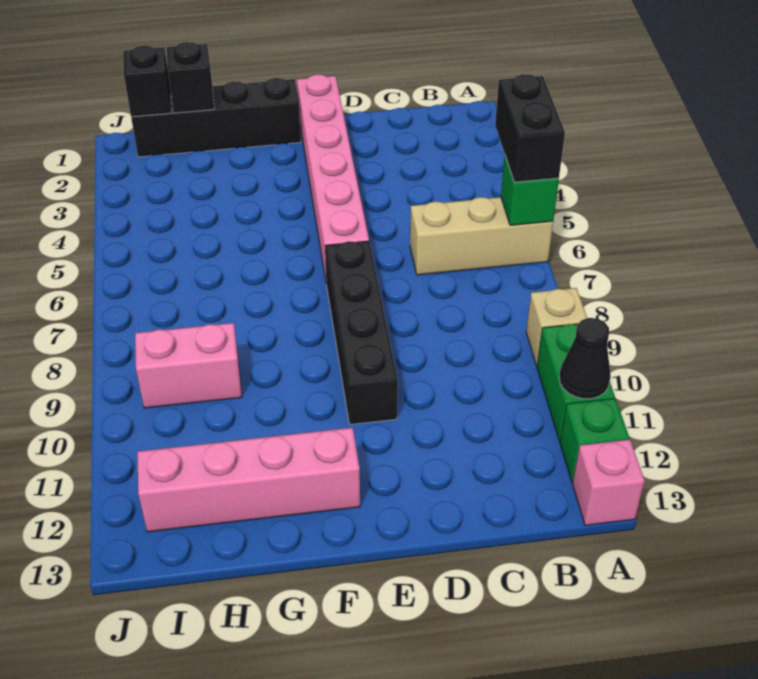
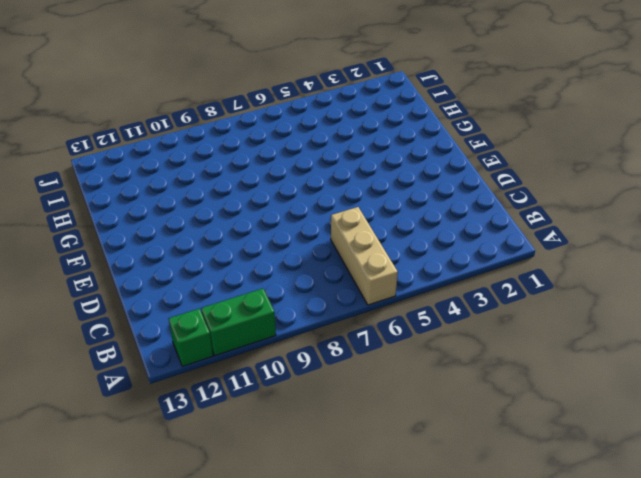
none -> tan 1x1 brick [526,288,587,366]
none -> pink 1x1 brick [573,439,645,525]
none -> pink 1x6 brick [297,74,369,280]

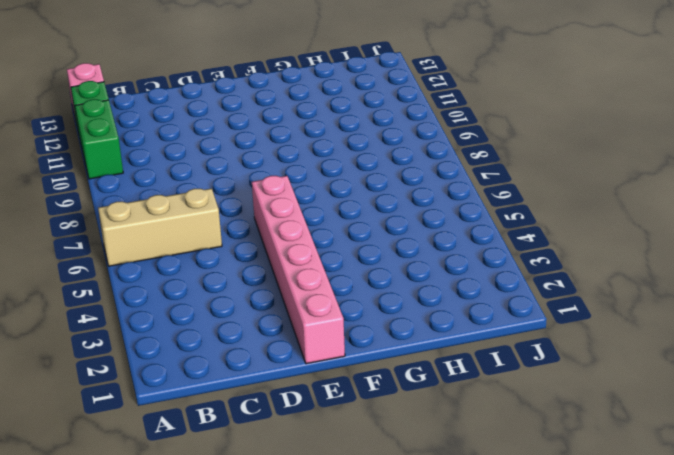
none -> tan 1x1 brick [526,288,587,366]
none -> black 1x4 brick [325,241,398,424]
none -> black 1x4 brick [131,78,301,157]

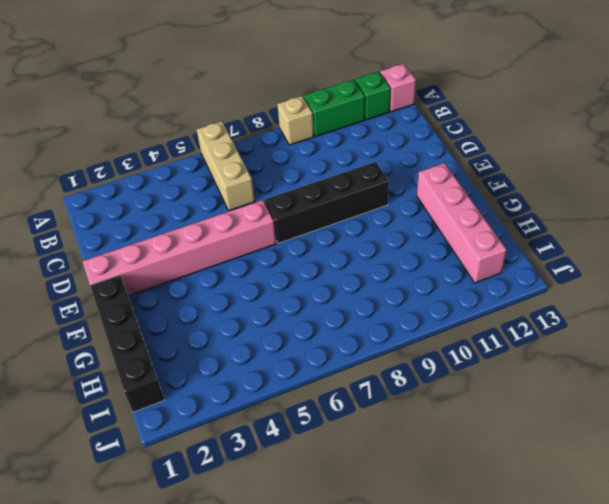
none -> pink 1x2 brick [135,323,242,408]
none -> green 1x1 brick [501,156,559,225]
none -> black 1x1 cone [559,318,611,399]

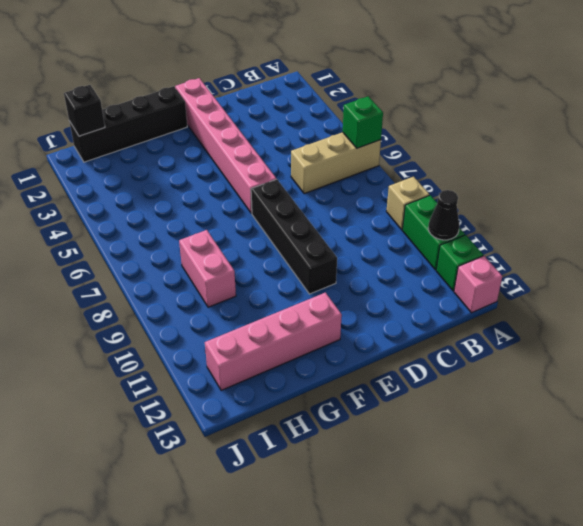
pink 1x2 brick [179,230,236,307] -> pink 1x2 brick turned to [135,323,242,408]
none -> black 1x1 brick [167,42,214,113]
none -> black 1x2 brick [495,74,565,182]

